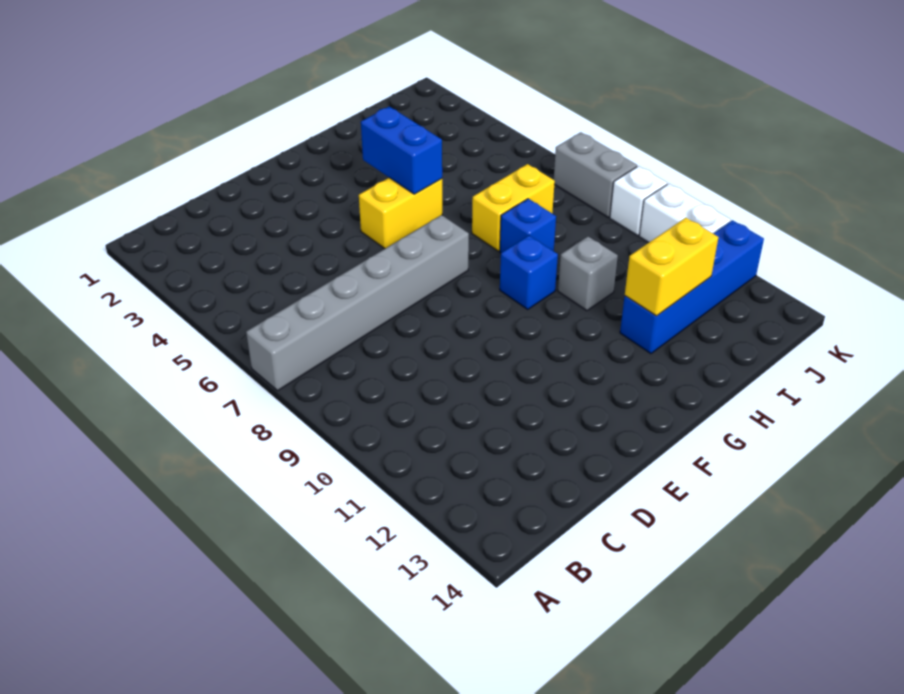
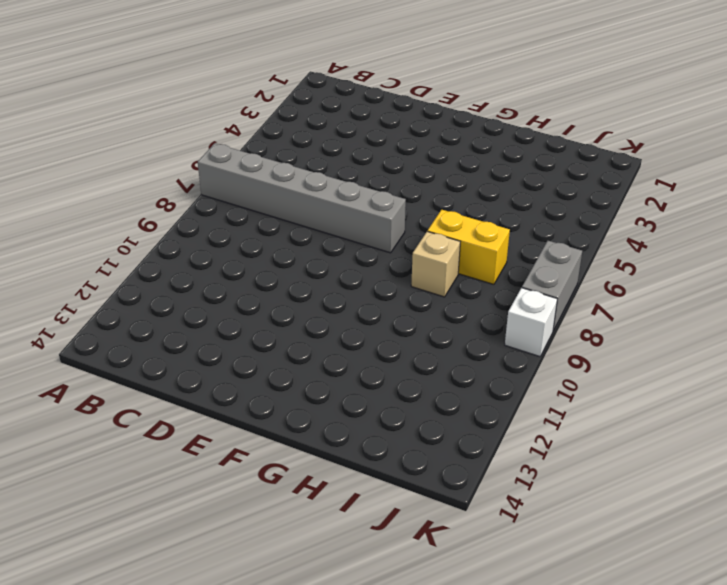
tan 1x1 brick [411,231,460,297] -> blue 1x1 brick [500,199,556,253]
none -> yellow 1x2 brick [359,178,442,248]
none -> blue 1x1 brick [500,236,558,309]
none -> grey 1x1 brick [558,237,618,311]

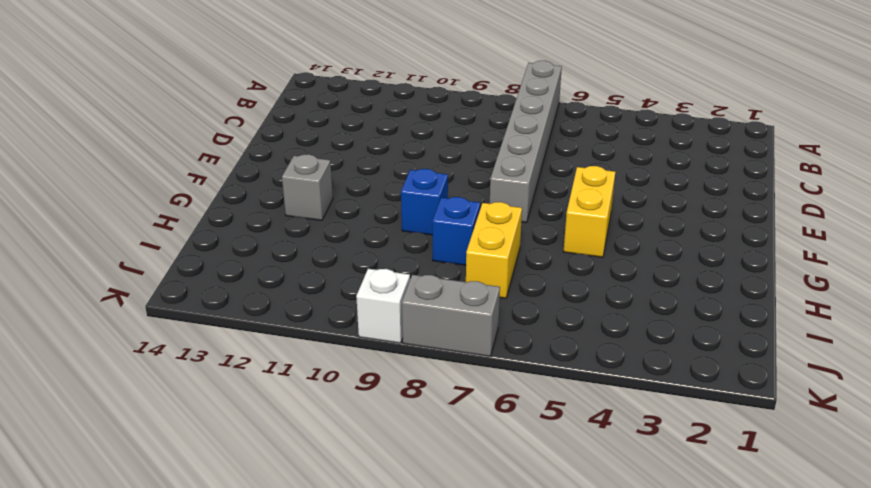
grey 1x1 brick [282,154,333,220] -> grey 1x1 brick moved to [558,237,618,311]
none -> blue 1x4 brick [620,220,764,354]
none -> white 1x2 brick [639,184,731,242]
none -> blue 1x2 brick [361,106,442,194]

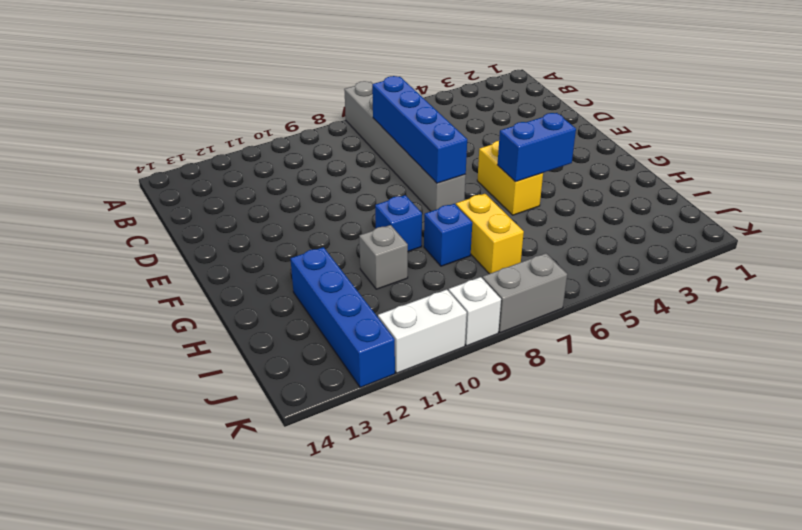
blue 1x4 brick [372,76,467,183] -> none
none -> yellow 1x2 brick [625,218,719,316]

